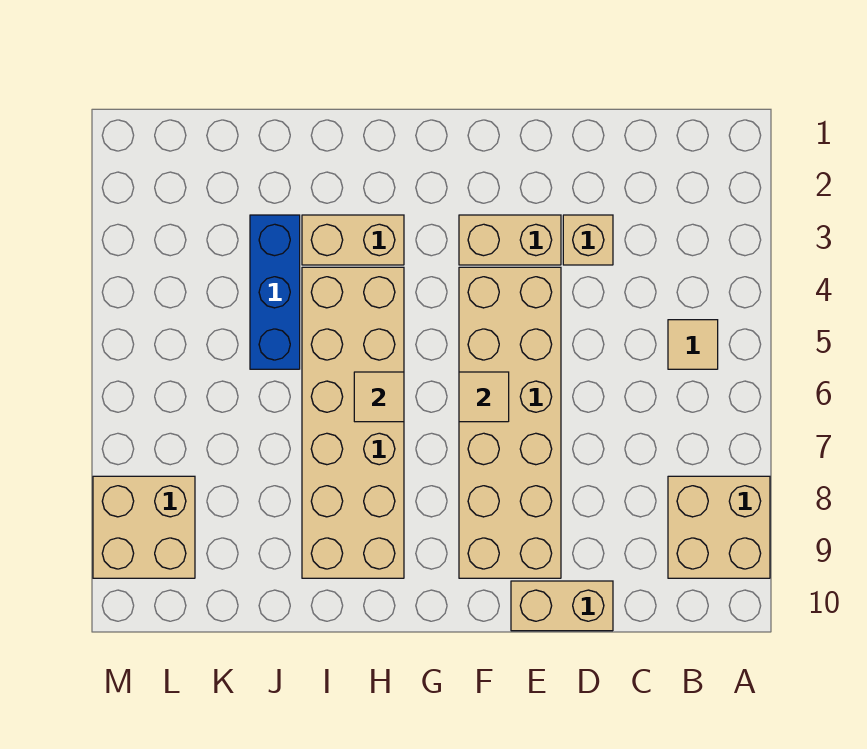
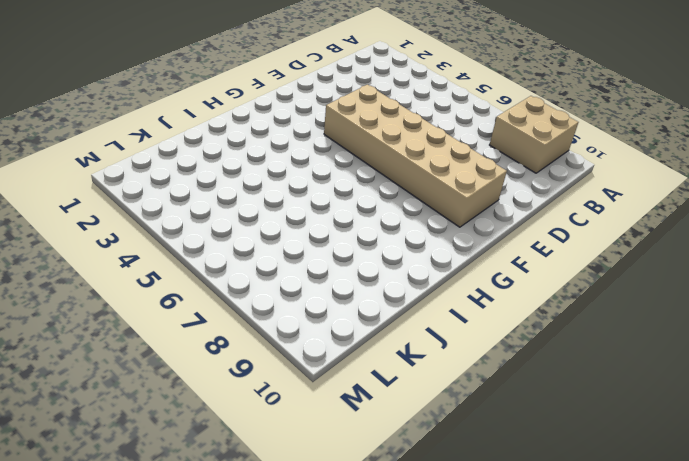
none -> tan 1x1 tile [668,320,718,369]
none -> tan 1x1 brick [563,215,613,265]
none -> tan 1x2 brick [511,581,613,631]

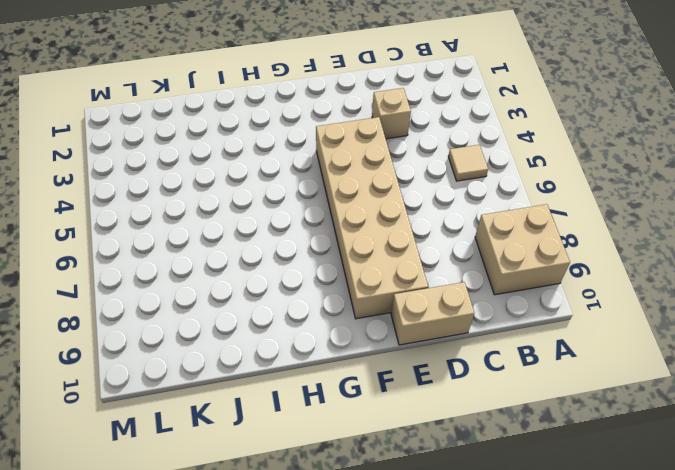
none -> tan 1x2 brick [459,215,561,265]
none -> tan 1x2 brick [302,215,404,265]
none -> tan 2x6 brick [302,267,404,578]

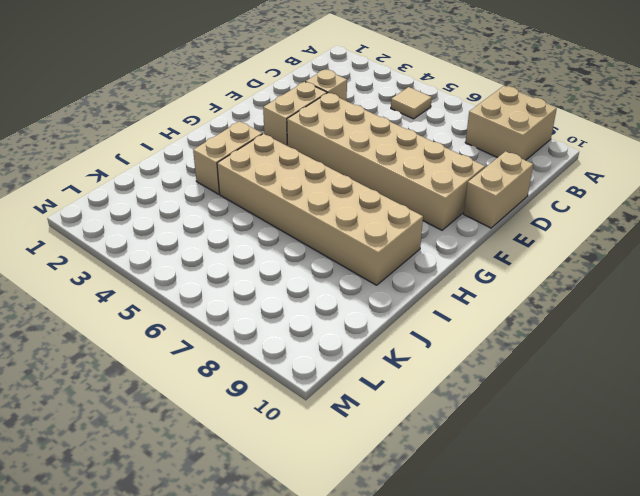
none -> blue 1x3 brick [250,215,300,369]
none -> tan 2x2 brick [93,476,195,578]
none -> tan 1x1 tile [459,372,509,422]

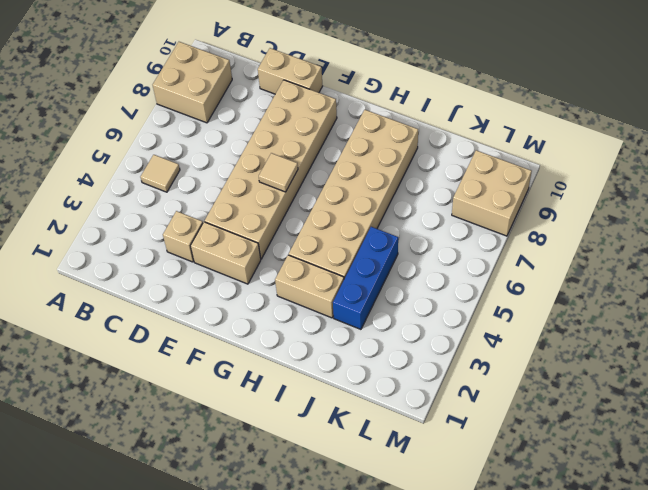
none -> tan 1x1 tile [354,372,404,422]

